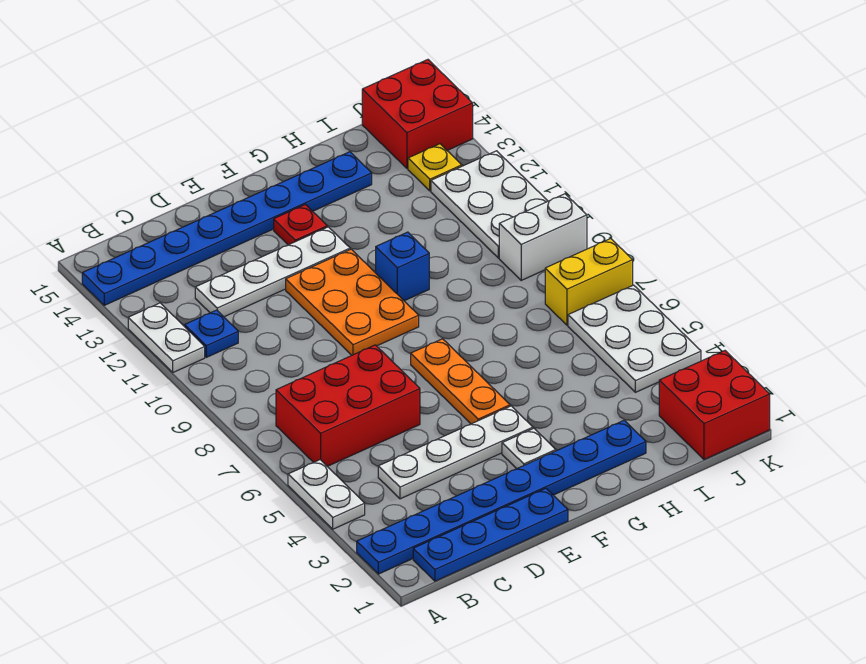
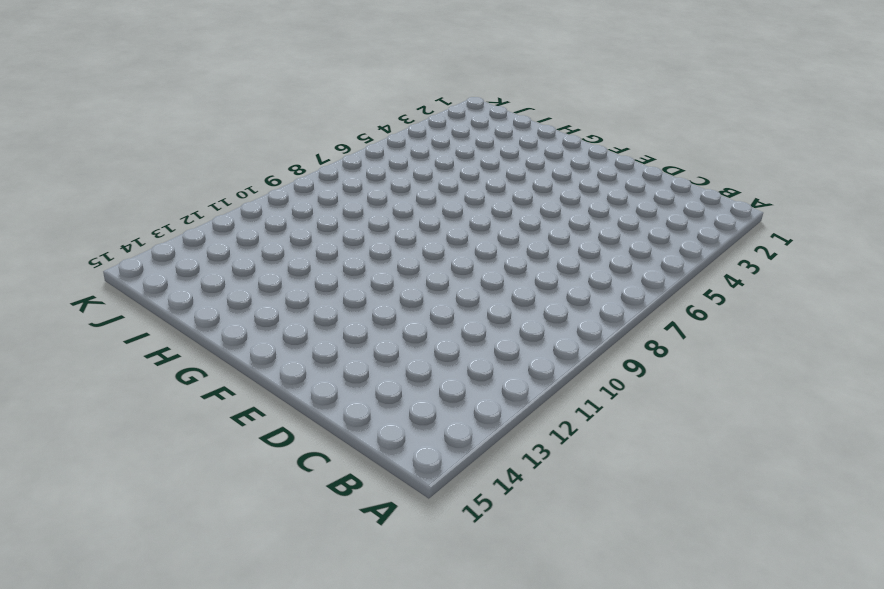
none -> blue 1x8 plate [357,420,646,574]
none -> white 1x2 plate [288,460,365,529]
none -> white 1x2 plate [128,303,205,372]

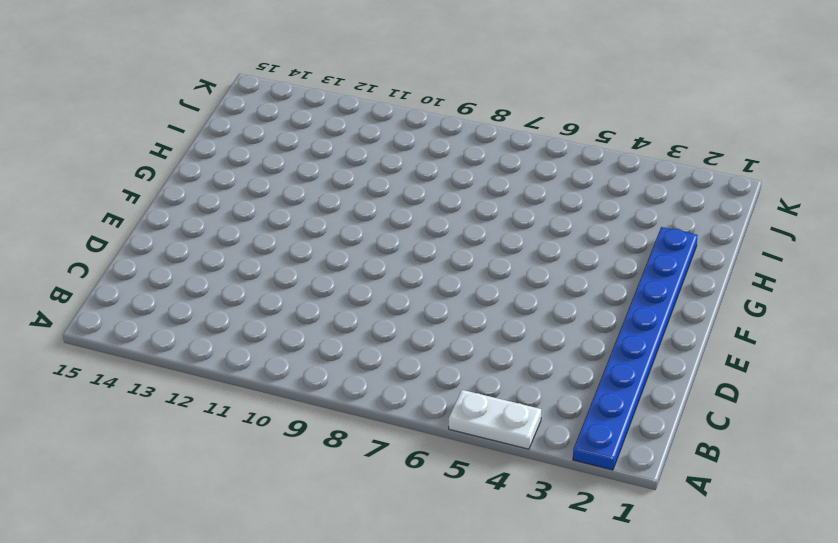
none -> white 1x2 plate [128,303,205,372]
none -> blue 1x8 plate [82,152,372,305]
none -> blue 1x4 plate [413,488,568,581]

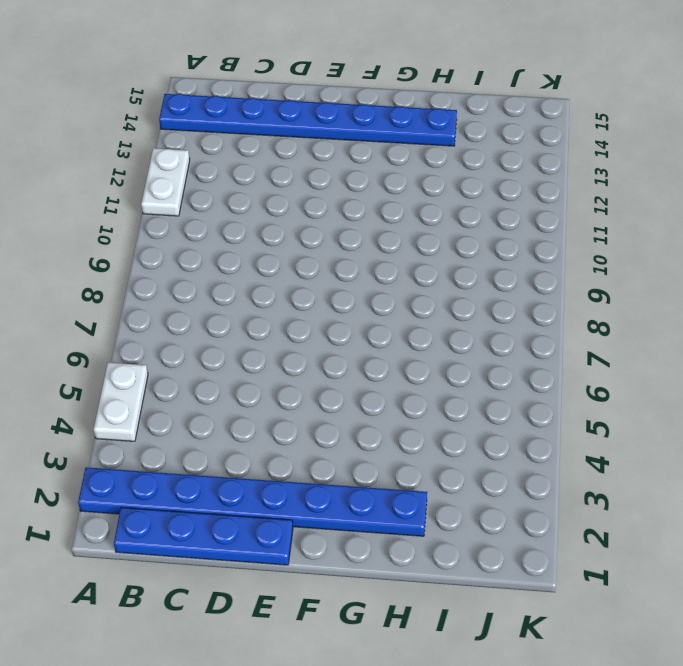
none -> red 2x3 brick [276,345,420,466]
none -> blue 1x1 plate [185,310,238,357]
none -> white 1x4 plate [378,406,533,499]

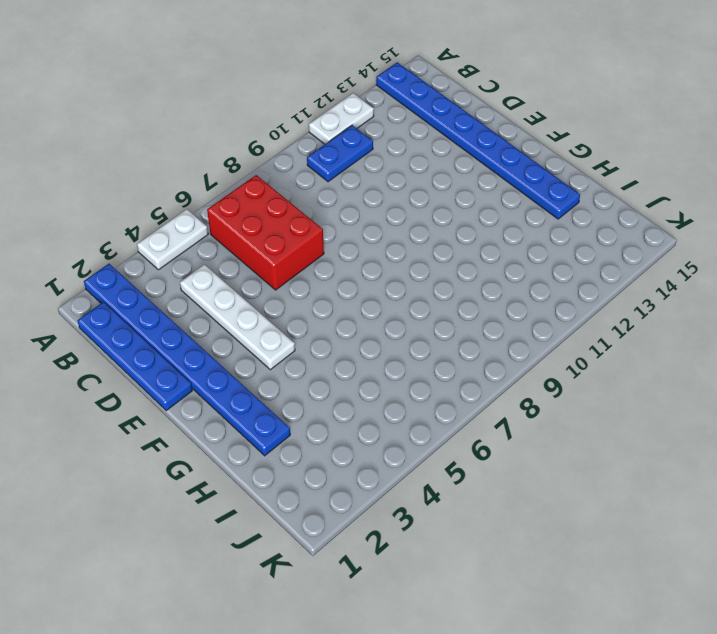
blue 1x2 plate [307,125,373,182] -> blue 1x1 plate [185,310,238,357]
none -> white 1x4 plate [195,227,350,317]
none -> orange 2x3 plate [286,249,419,355]
none -> white 1x1 plate [502,428,556,469]

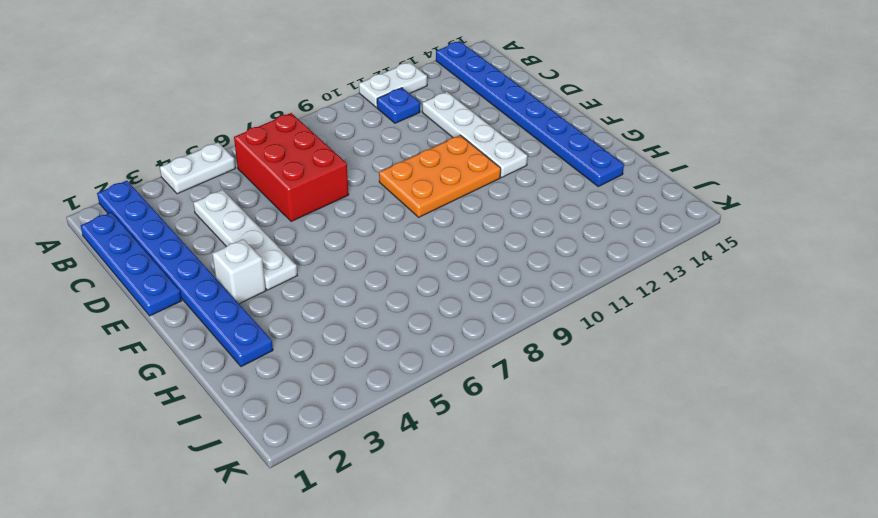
white 1x1 brick [212,239,266,304] -> white 1x1 plate [502,428,556,469]
none -> orange 1x3 plate [411,339,510,424]
none -> red 1x1 plate [274,205,327,245]
none -> blue 1x1 brick [376,232,429,301]

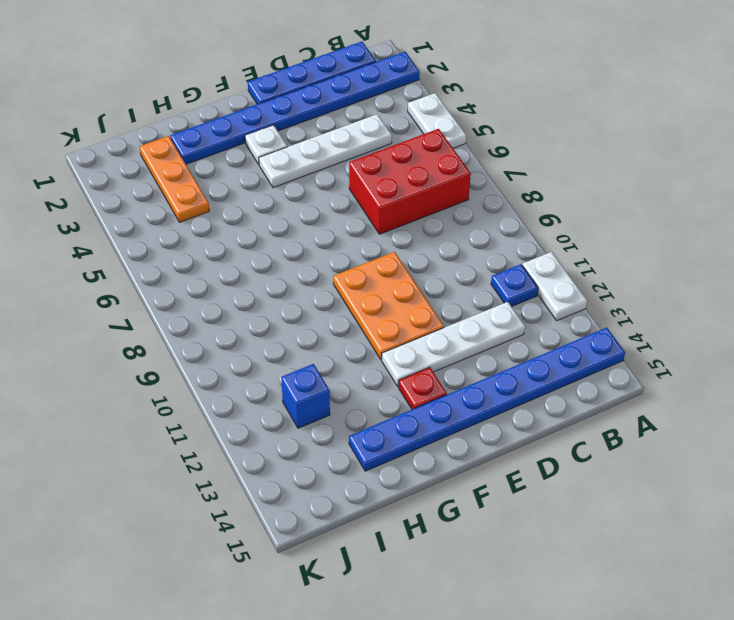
orange 1x3 plate [140,136,209,222] -> orange 1x3 plate moved to [411,339,510,424]
blue 1x1 brick [281,364,330,428] -> blue 1x1 brick moved to [376,232,429,301]
none -> red 2x2 brick [659,351,770,460]
none -> white 2x3 plate [568,285,701,392]
none -> yellow 1x2 brick [545,239,633,325]

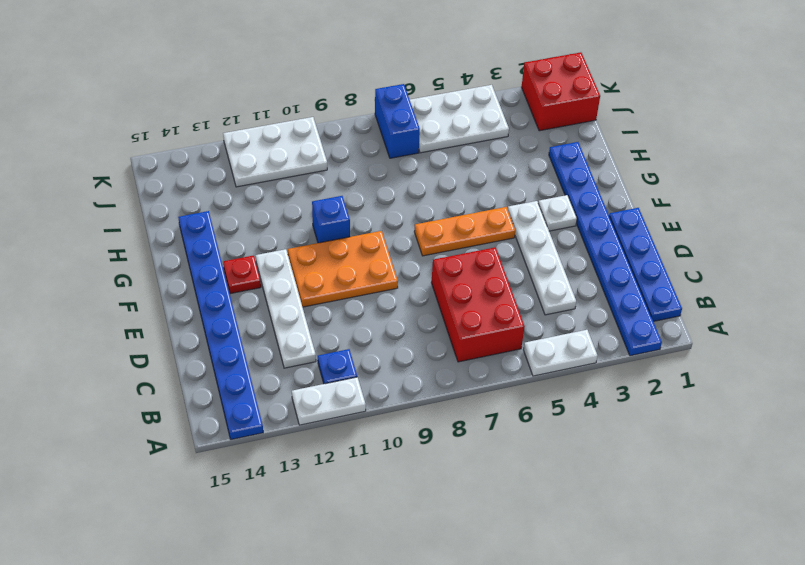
blue 1x2 brick [375,84,420,158] -> yellow 1x2 brick [545,239,633,325]
none -> white 1x2 brick [499,194,587,280]
none -> yellow 1x1 plate [408,144,462,191]
none -> red 2x2 brick [362,60,473,169]

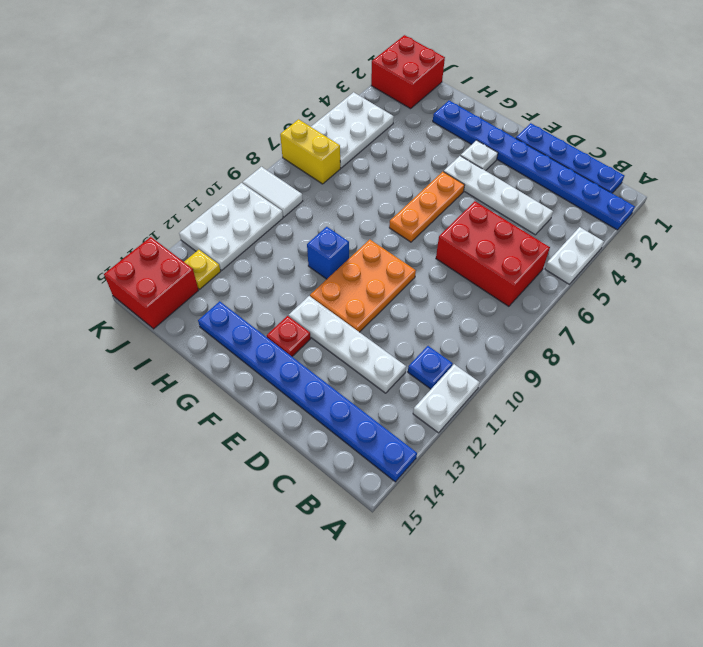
white 1x2 tile [243,167,303,217] -> white 1x2 brick [499,194,587,280]

